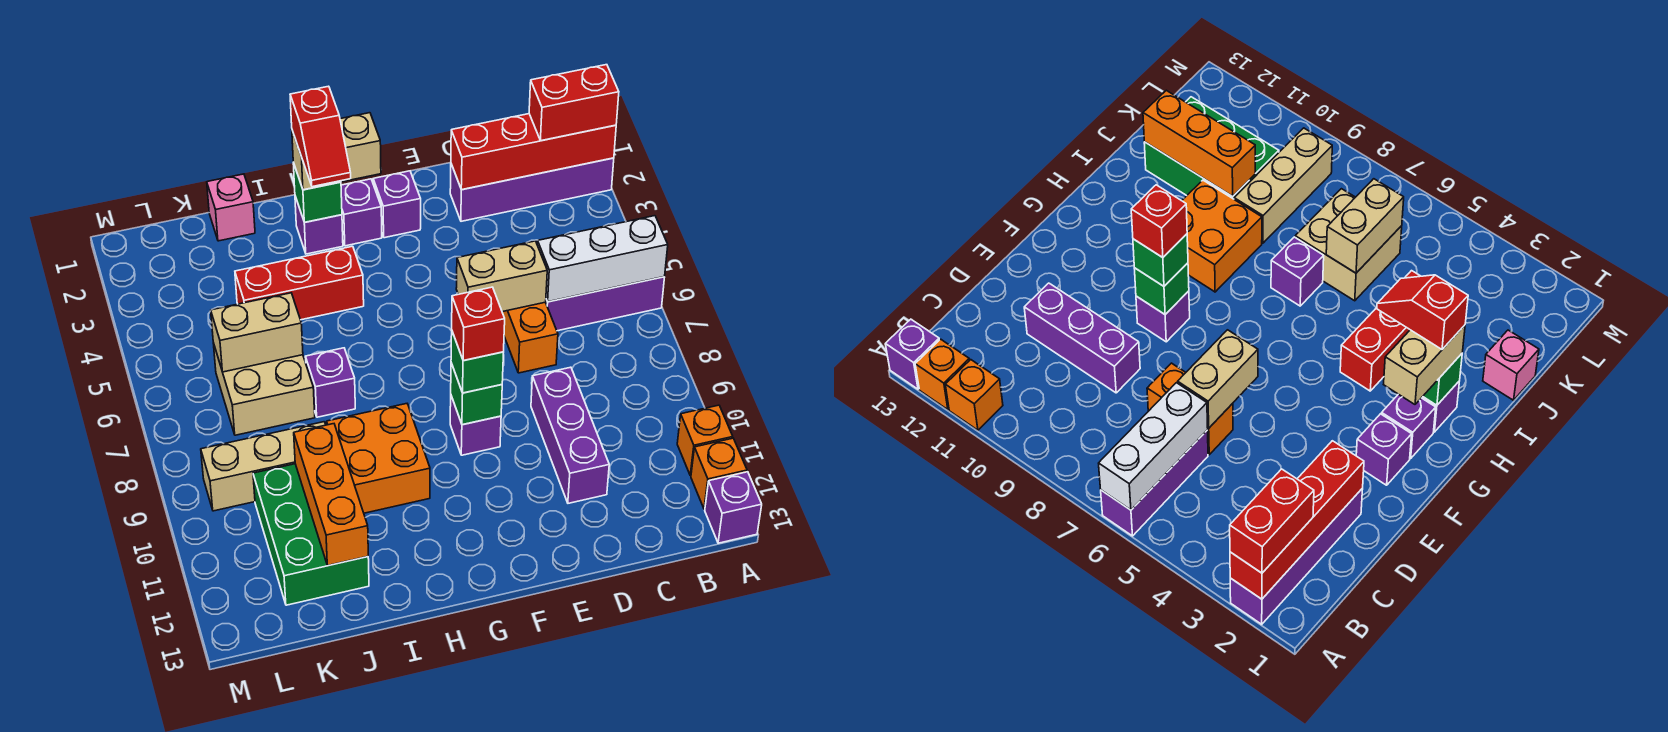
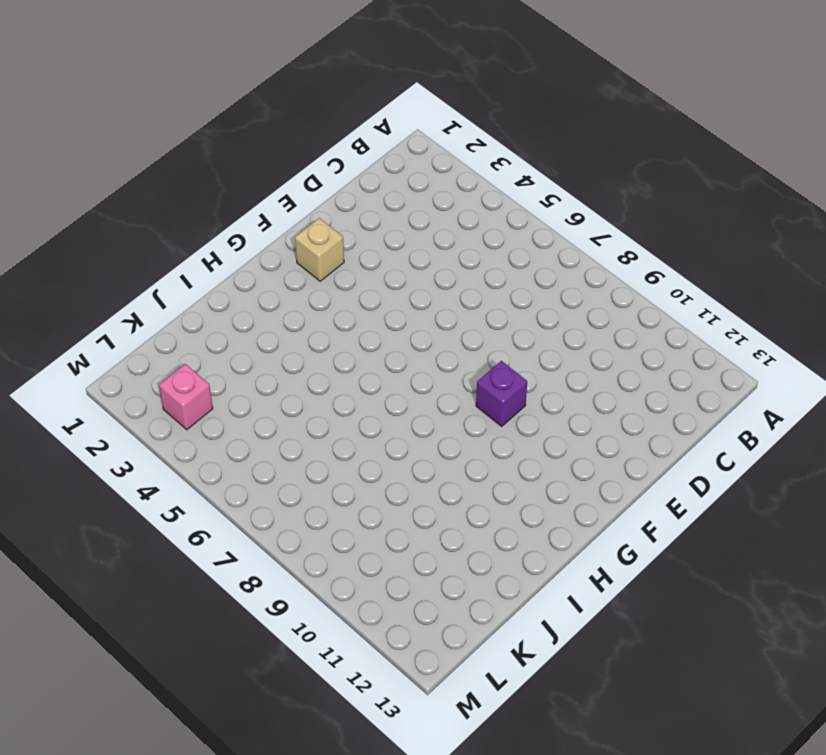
tan 1x1 brick [295,218,344,281] -> purple 1x1 brick [373,171,421,238]
pink 1x1 brick [159,364,213,430] -> pink 1x1 brick moved to [207,174,255,241]
none -> purple 1x4 brick [450,158,614,221]
none -> purple 1x3 brick [546,277,665,331]
none -> orange 1x1 brick [677,405,733,476]
none -> orange 1x1 brick [691,438,747,509]

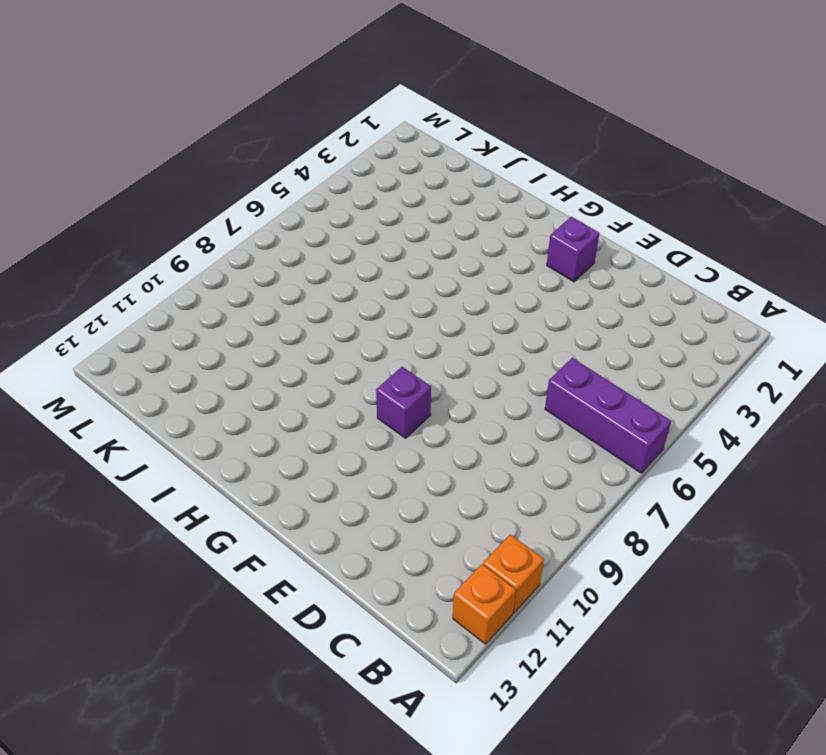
none -> purple 1x4 brick [450,158,614,221]
none -> purple 1x1 brick [705,472,762,543]
none -> orange 1x2 brick [502,302,558,373]
none -> purple 1x3 brick [531,367,609,503]

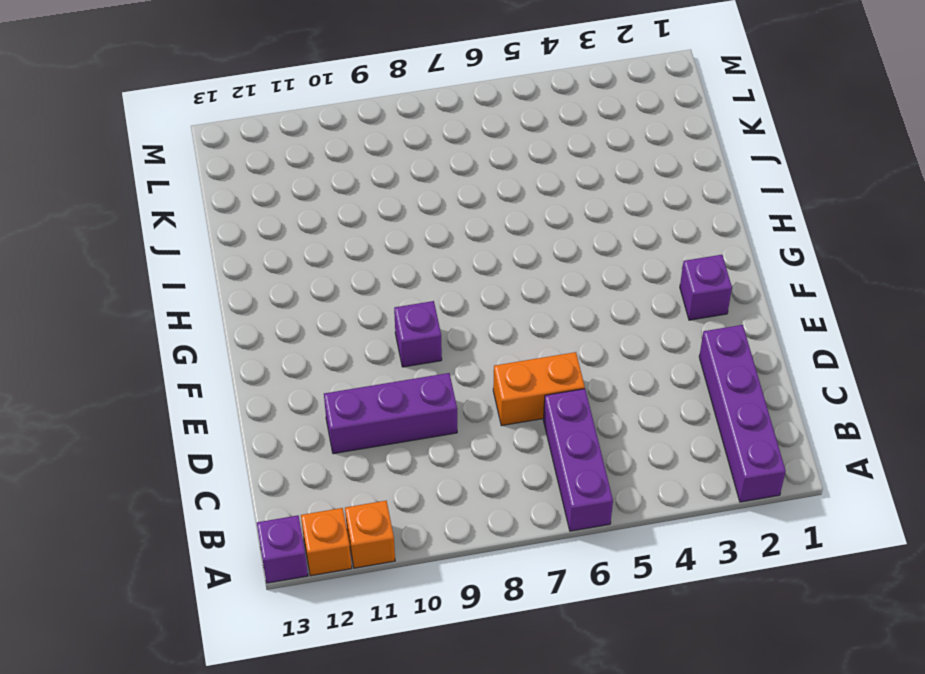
none -> purple 1x1 brick [341,179,382,246]
none -> purple 1x1 brick [295,196,343,254]
none -> red 1x3 brick [235,246,364,320]
none -> orange 2x2 brick [327,404,430,513]

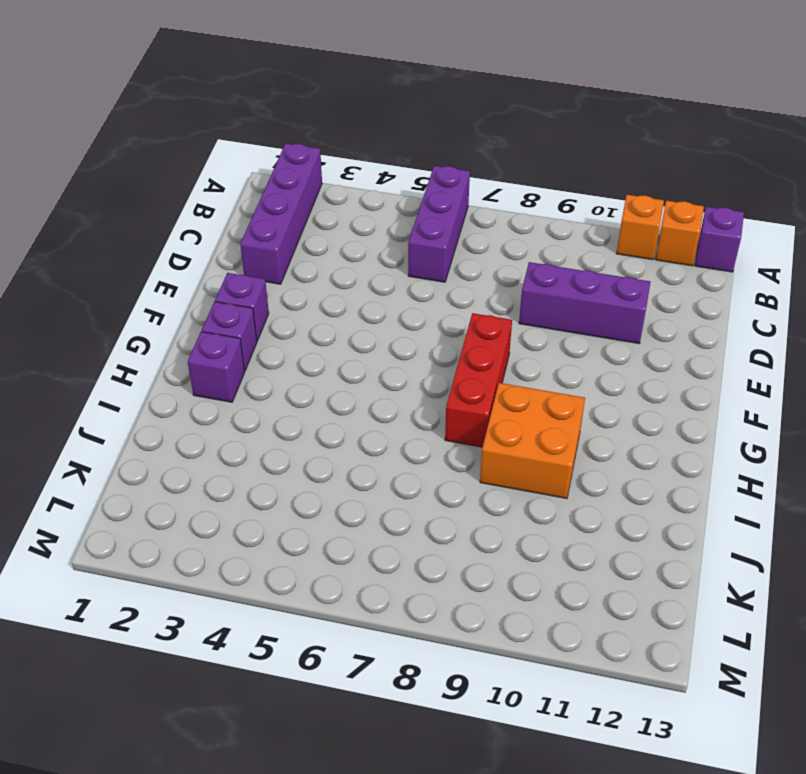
red 1x3 brick [445,313,512,447] -> red 1x3 brick moved to [235,246,364,320]
none -> orange 1x2 brick [502,302,558,373]
none -> purple 1x1 brick [450,396,501,455]
none -> purple 1x1 brick [305,348,355,417]
none -> pink 1x1 brick [207,174,255,241]

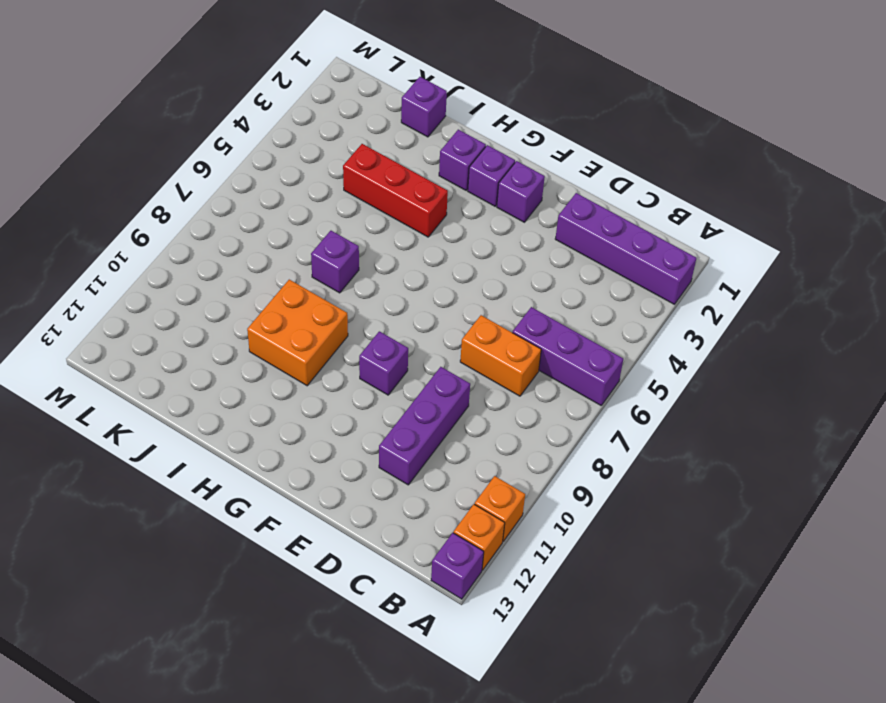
orange 1x2 brick [460,315,541,396] -> orange 1x2 brick turned to [502,302,558,373]
purple 1x1 brick [401,77,447,137] -> pink 1x1 brick [207,174,255,241]
none -> tan 2x2 brick [213,343,315,435]
none -> tan 1x3 brick [201,422,326,511]
none -> green 2x3 brick [253,464,369,605]
none -> red 1x4 brick [451,114,616,190]

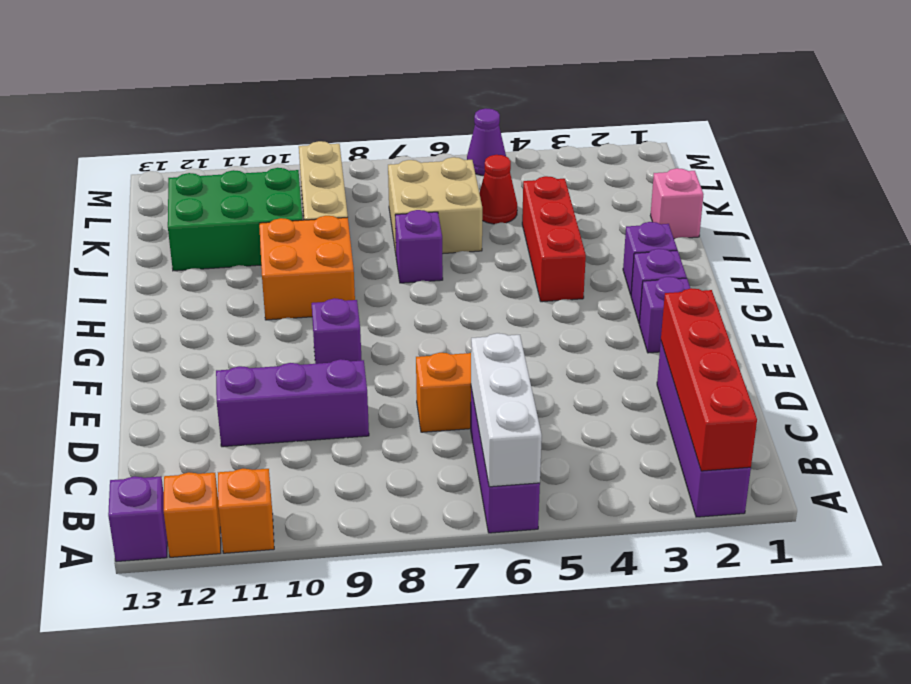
red 1x1 cone [479,155,517,224] -> none
purple 1x1 cone [467,108,506,176] -> none
none -> tan 1x2 brick [456,241,547,312]
none -> green 1x1 brick [451,363,502,425]
none -> green 1x1 brick [293,163,342,222]
none -> tan 1x2 brick [211,293,303,372]

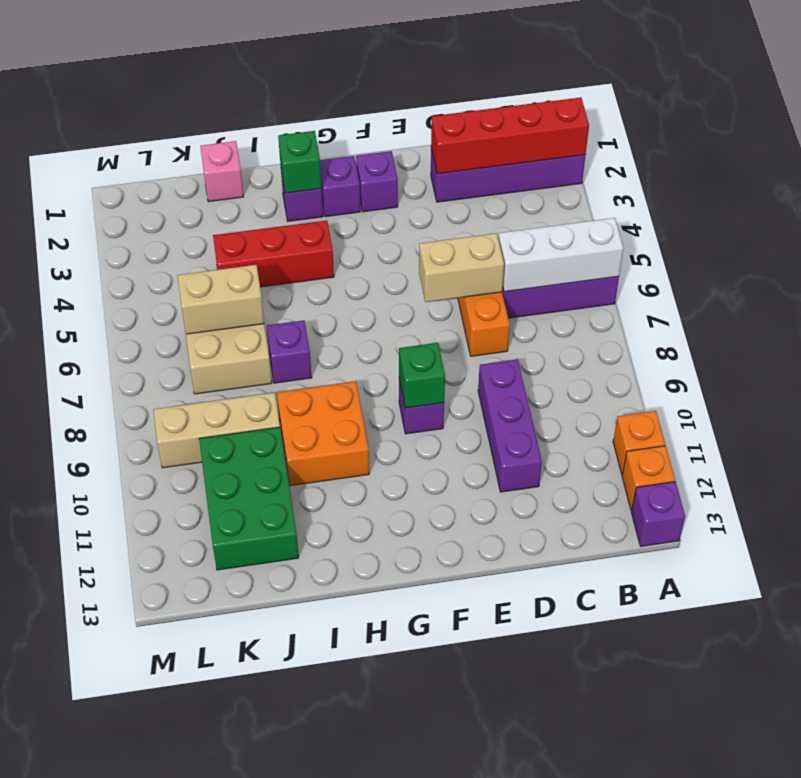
none -> orange 1x3 brick [294,424,368,565]
none -> red 1x2 brick [529,65,619,141]
none -> green 1x1 brick [451,332,504,393]
none -> tan 1x2 brick [292,113,381,190]

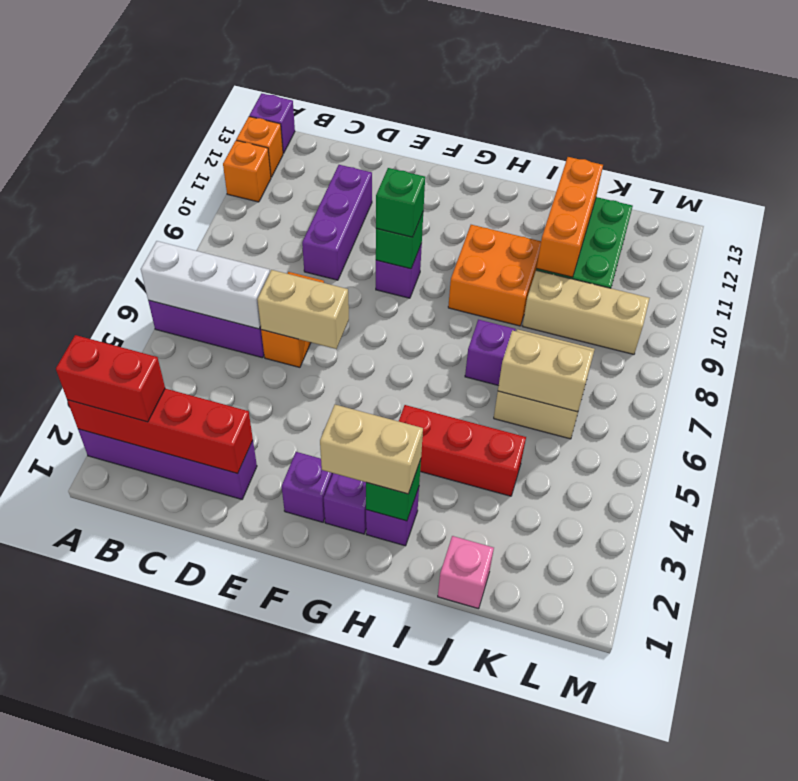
none -> red 1x1 brick [452,287,505,361]
none -> red 1x2 slope [290,86,351,187]

